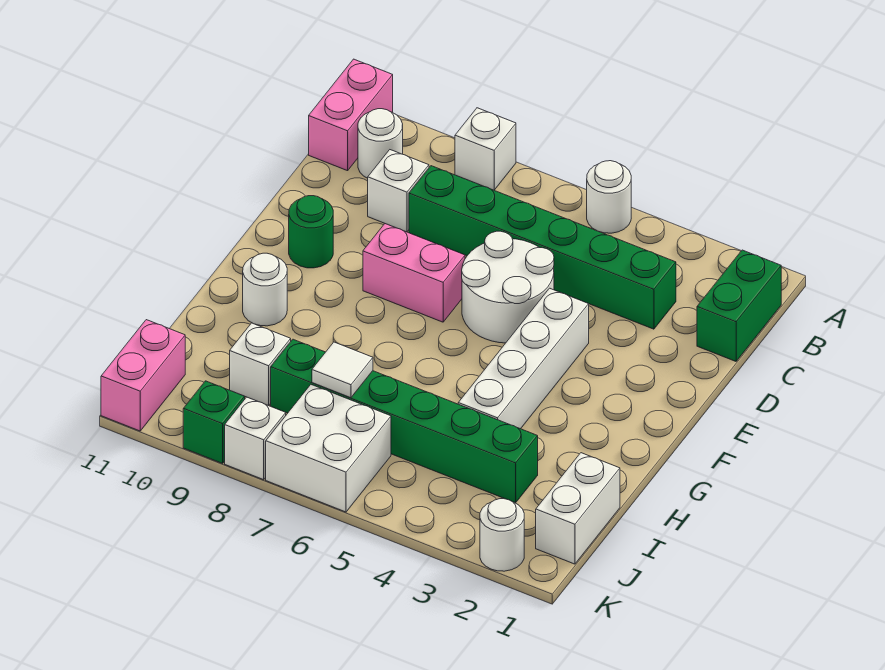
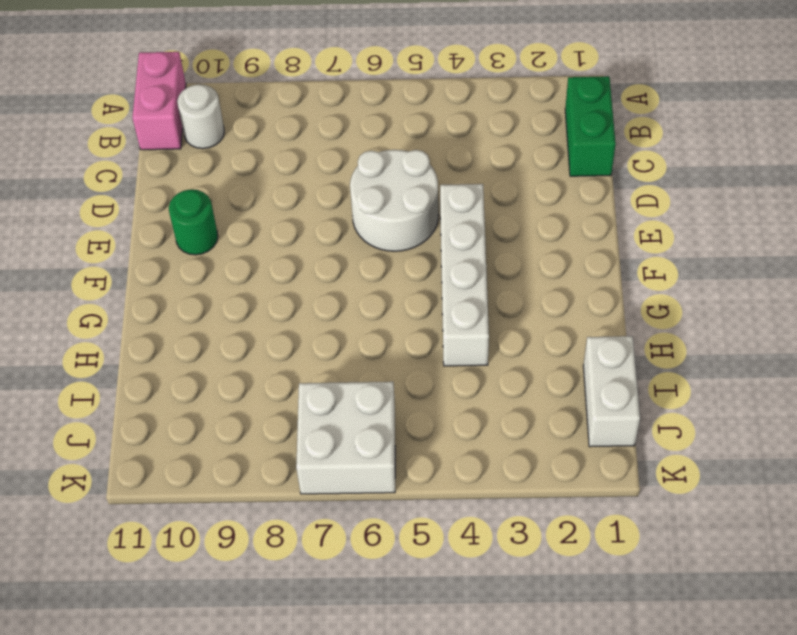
none -> white 1x1 round brick [587,161,631,233]
none -> white 1x1 brick [455,108,516,190]
none -> green 1x6 brick [409,166,676,329]

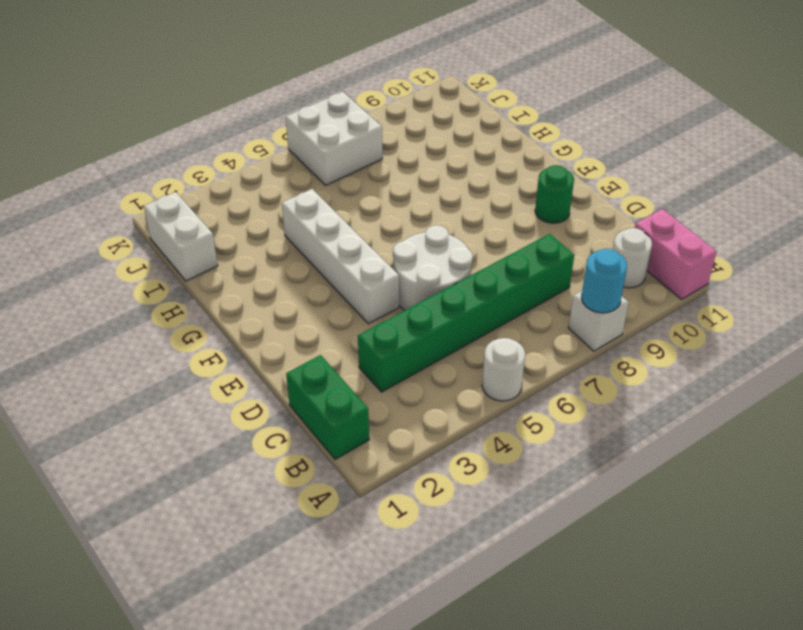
cyan 1x1 round brick [581,249,627,313] -> none
none -> white 1x1 brick [368,150,429,232]
none -> pink 1x2 brick [363,224,465,322]
none -> white 1x1 round brick [243,253,287,326]

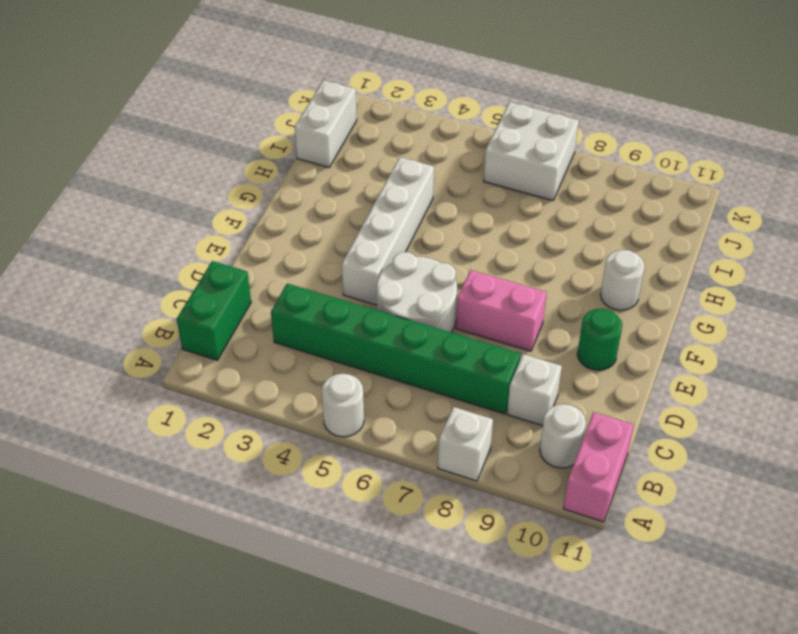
none -> green 1x6 brick [271,339,538,503]
none -> white 1x1 brick [230,323,291,406]
none -> pink 1x2 brick [101,320,185,431]

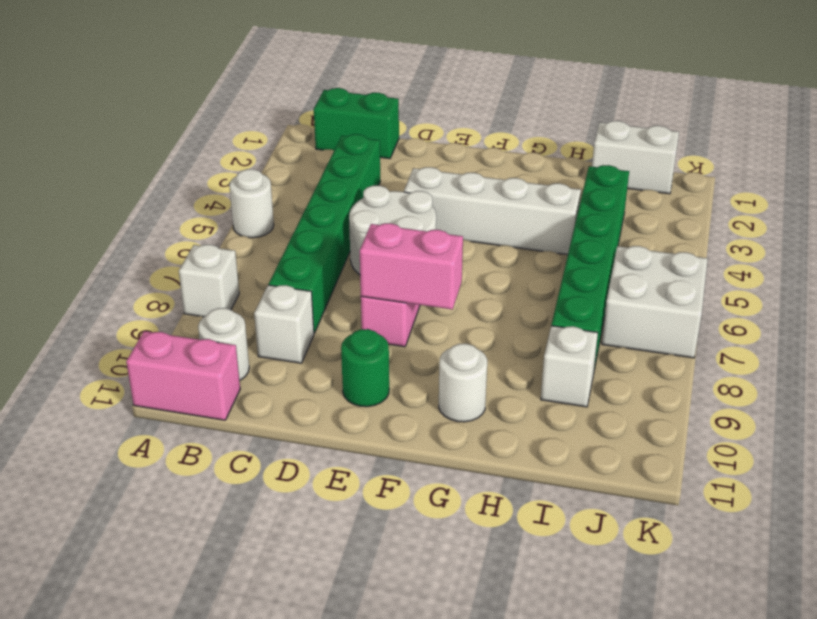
pink 1x2 brick [360,223,463,310] -> pink 1x2 brick moved to [101,320,185,431]
none -> white 1x1 round brick [480,499,524,571]
none -> white 1x1 brick [225,397,286,480]
none -> green 1x1 brick [183,381,245,463]

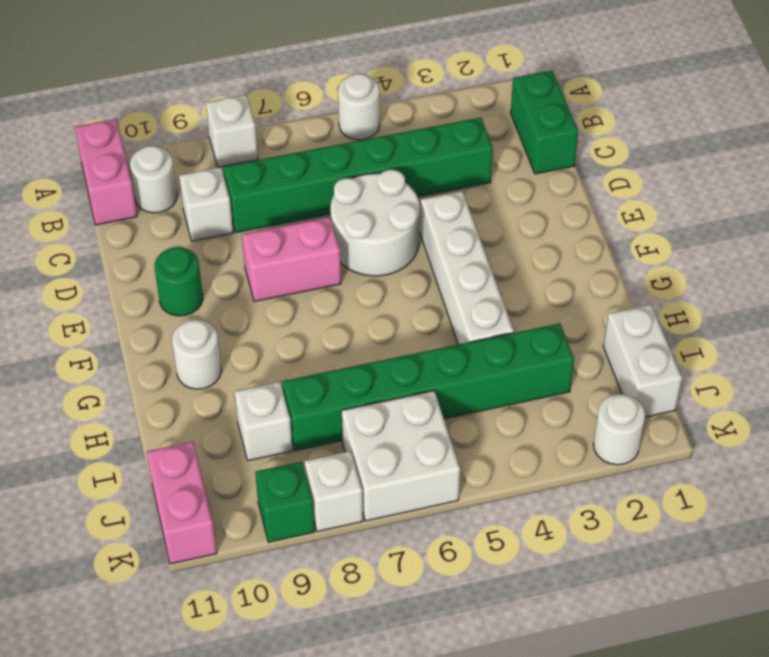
none -> white 1x1 tile [312,342,373,398]

